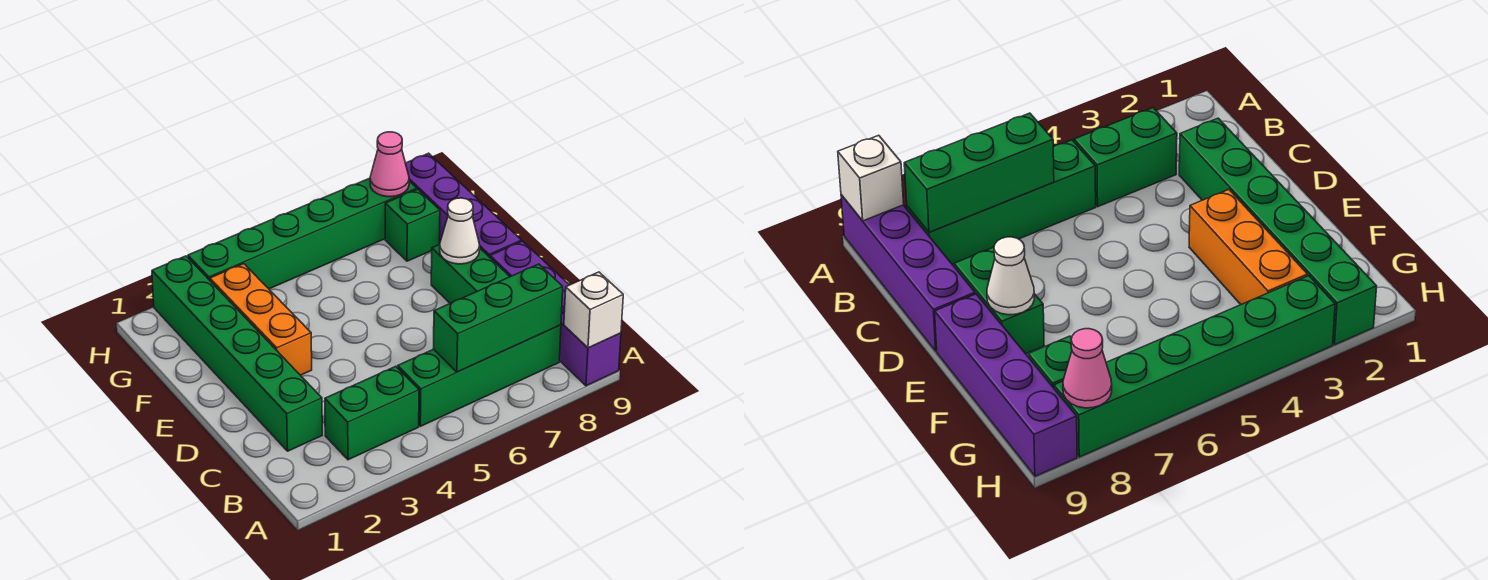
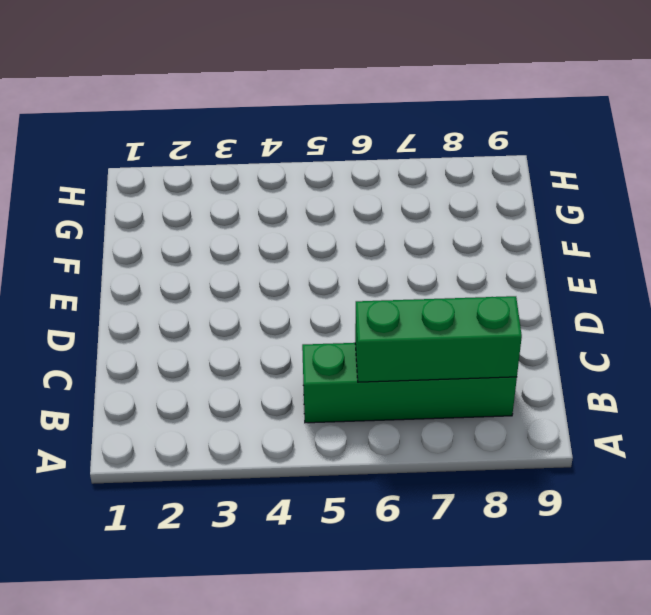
none -> purple 1x4 brick [490,241,621,386]
none -> green 1x2 brick [325,366,419,460]
none -> green 1x6 brick [152,256,322,451]

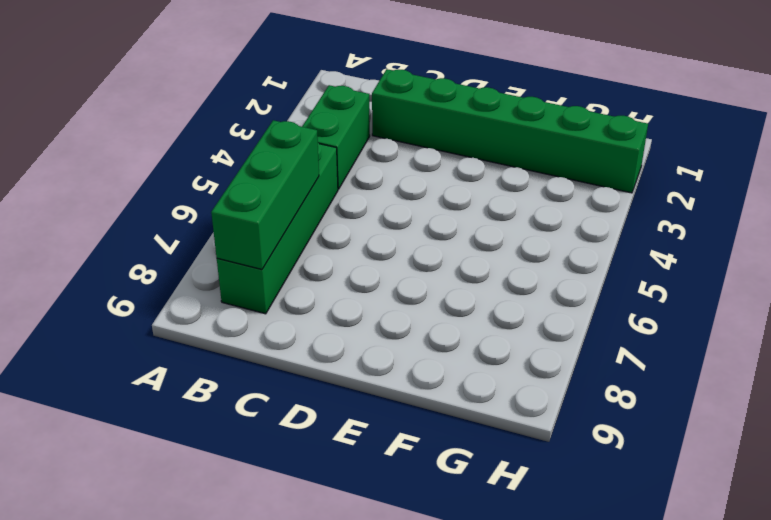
none -> purple 1x4 brick [490,241,621,386]
none -> green 1x2 brick [431,244,510,303]
none -> orange 1x3 brick [210,264,312,375]

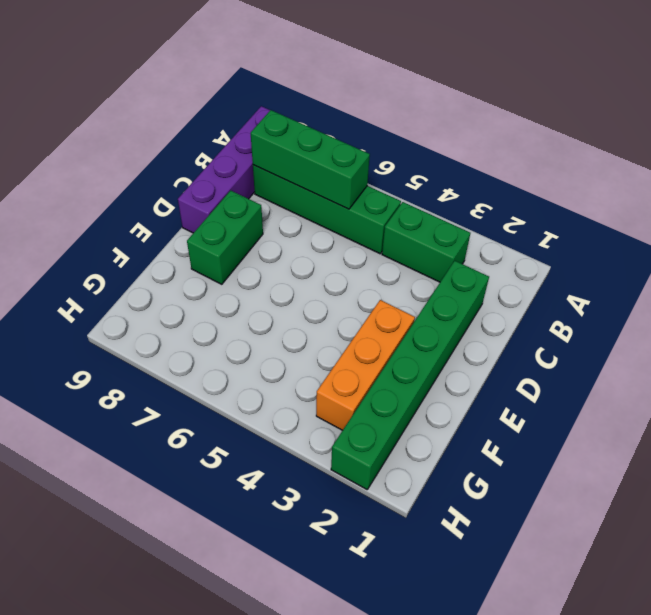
none -> purple 1x4 brick [406,153,521,257]
none -> green 1x1 brick [385,189,440,261]
none -> green 1x6 brick [188,178,417,289]

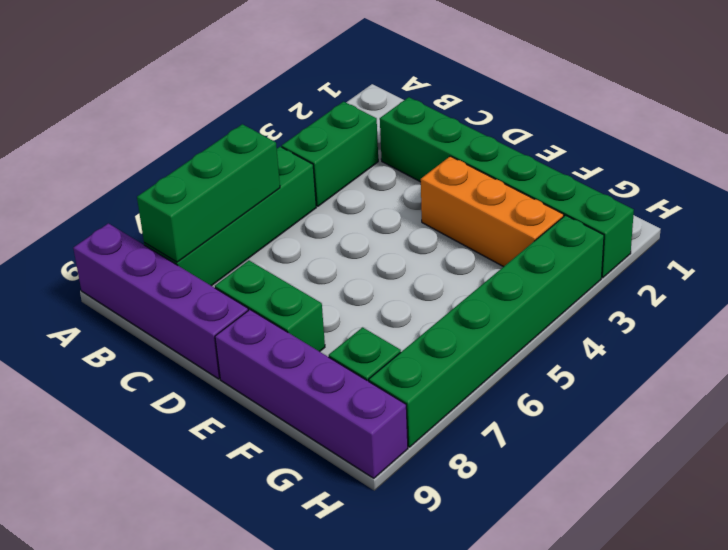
none -> white 1x1 brick [564,272,623,348]
none -> white 1x1 cone [440,198,480,264]
none -> pink 1x1 cone [370,132,409,197]

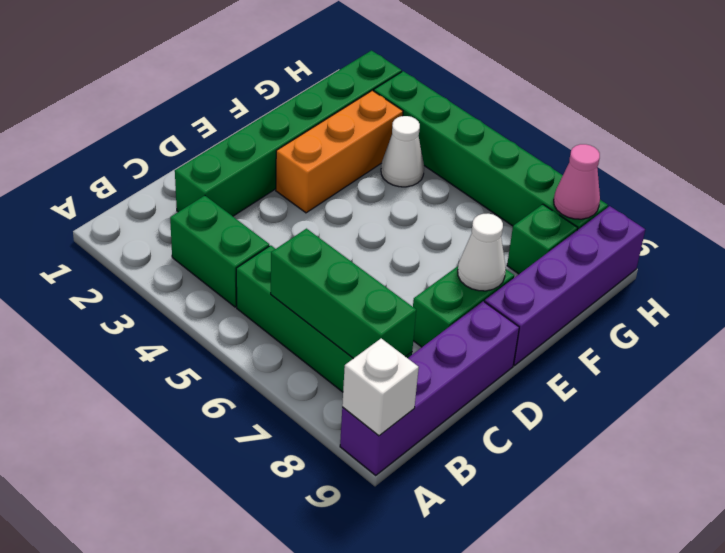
white 1x1 cone [381,116,424,187] -> none

